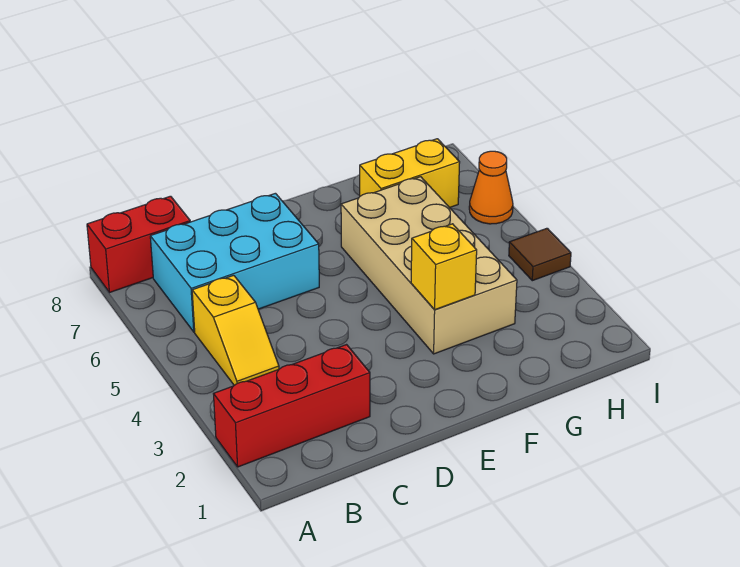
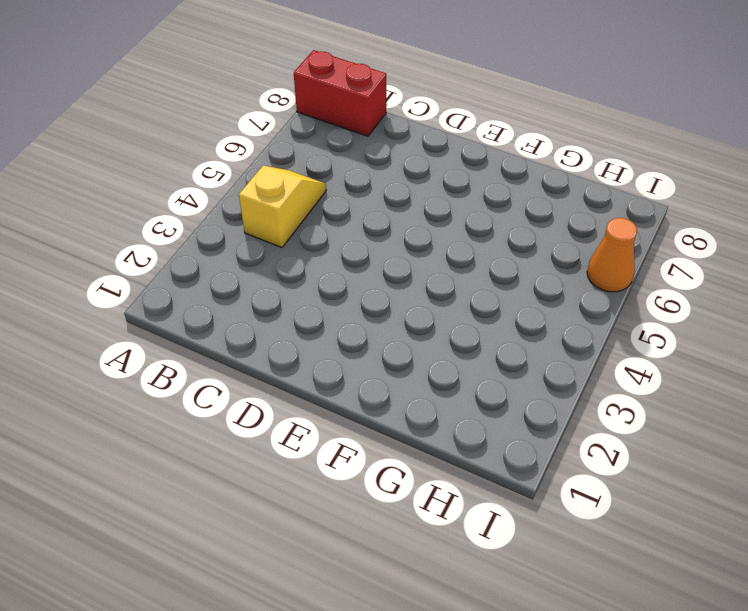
yellow 1x2 slope [239,166,326,247] -> yellow 1x2 slope turned to [192,275,279,385]
none -> red 1x3 brick [214,345,370,467]
none -> cyan 2x3 brick [150,193,319,332]

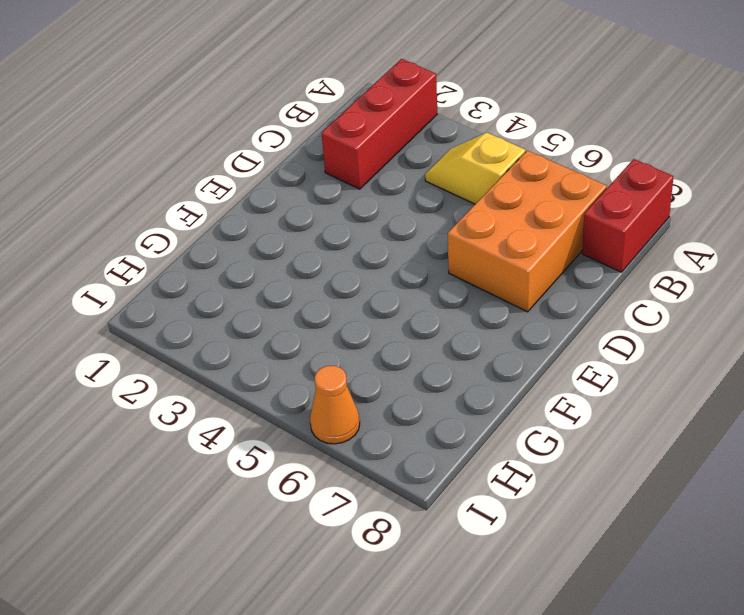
orange 2x3 brick [448,150,607,312] -> cyan 2x3 brick [150,193,319,332]
none -> tan 2x4 brick [341,177,517,354]
none -> yellow 1x2 brick [360,139,460,208]

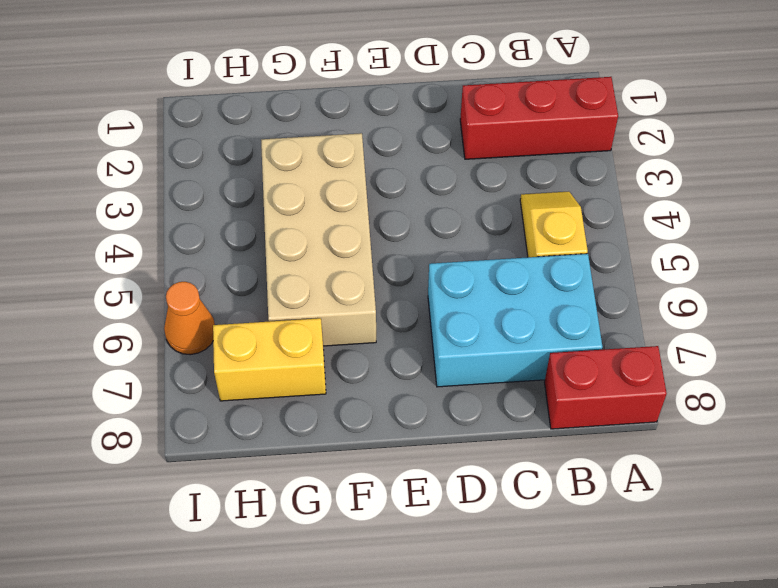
none -> brown 1x1 tile [509,228,571,281]
none -> yellow 1x1 brick [411,224,477,310]

